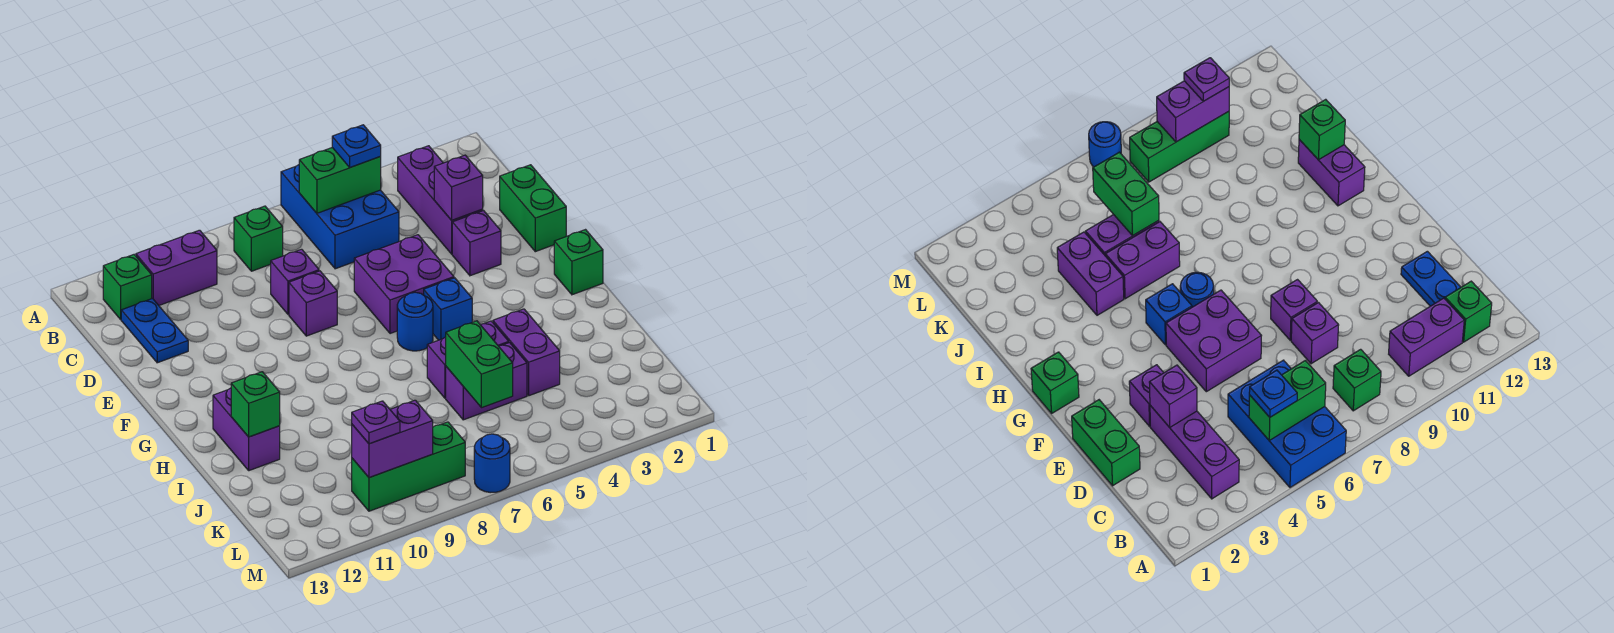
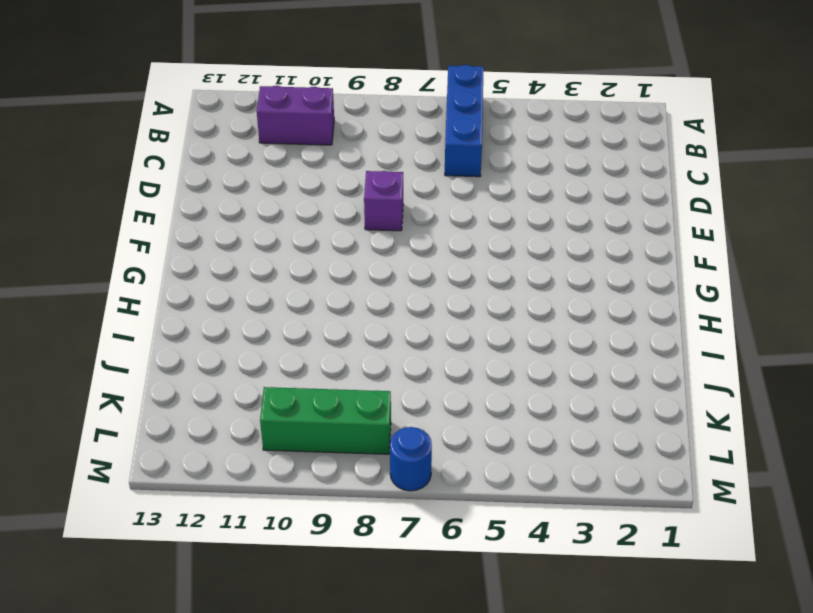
blue 1x3 brick [445,65,484,177] -> blue 2x3 brick [281,165,399,269]
none -> purple 1x3 brick [398,146,483,254]
none -> green 1x1 brick [234,206,283,271]
none -> green 1x1 brick [103,255,152,319]

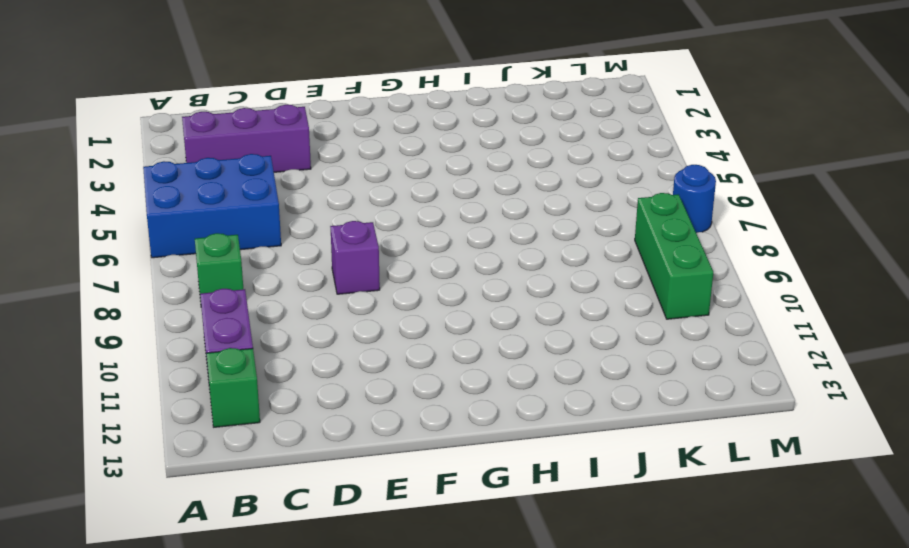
none -> blue 1x2 plate [121,299,188,363]
none -> green 1x2 brick [500,165,566,252]
none -> purple 1x1 brick [271,249,319,314]

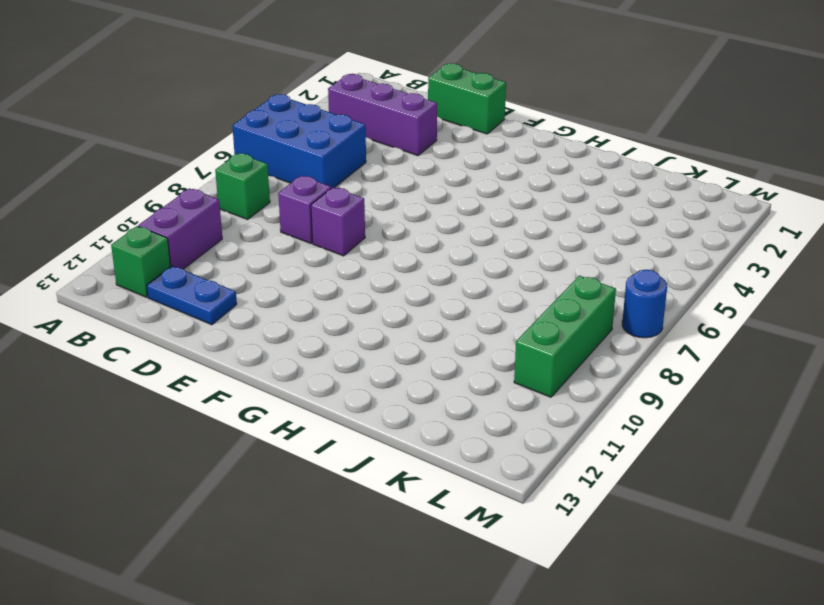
none -> purple 1x1 brick [452,211,501,276]
none -> purple 2x2 brick [354,235,454,334]
none -> green 1x1 brick [554,230,603,295]

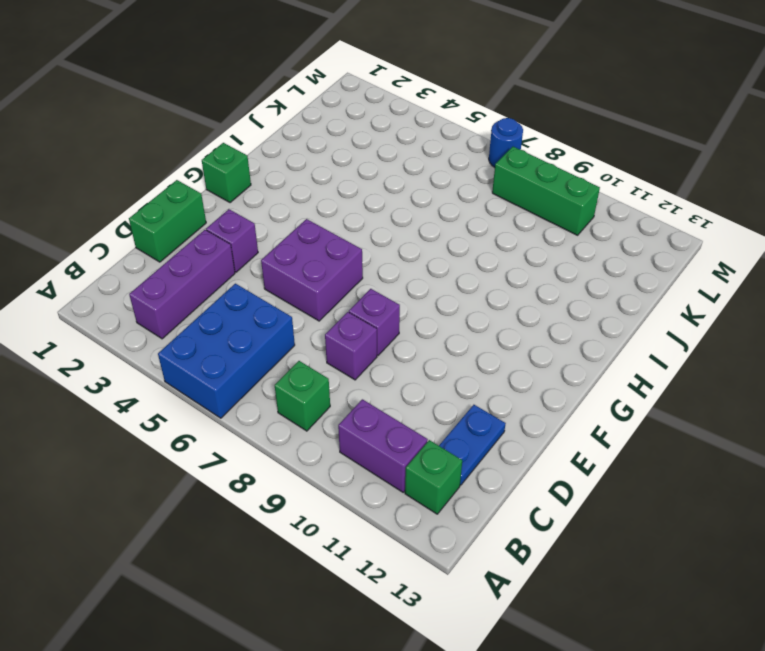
none -> blue 1x1 brick [424,278,472,340]
none -> blue 1x1 round brick [397,292,433,351]
none -> purple 1x2 brick [213,388,280,471]

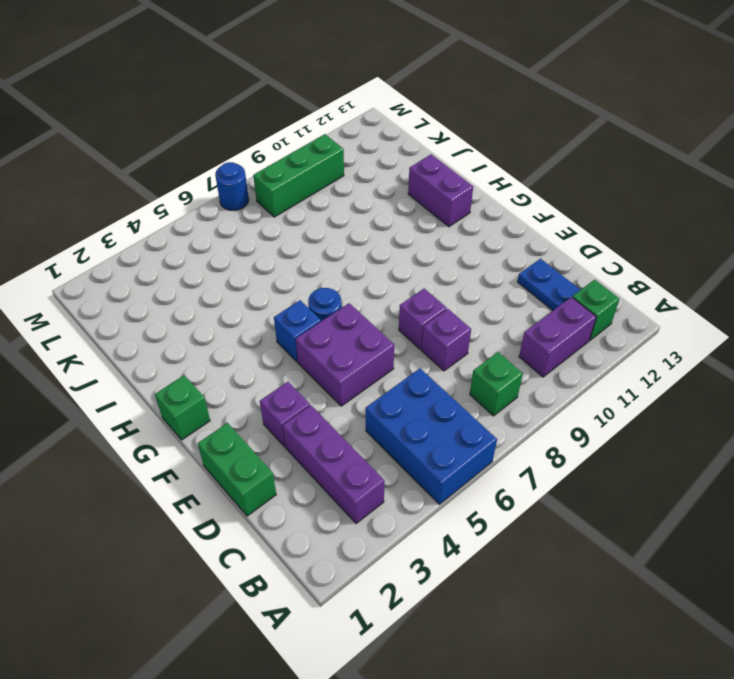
none -> purple 1x2 brick [493,309,560,396]
none -> purple 1x2 brick [427,321,509,398]
none -> purple 1x2 brick [446,343,527,420]

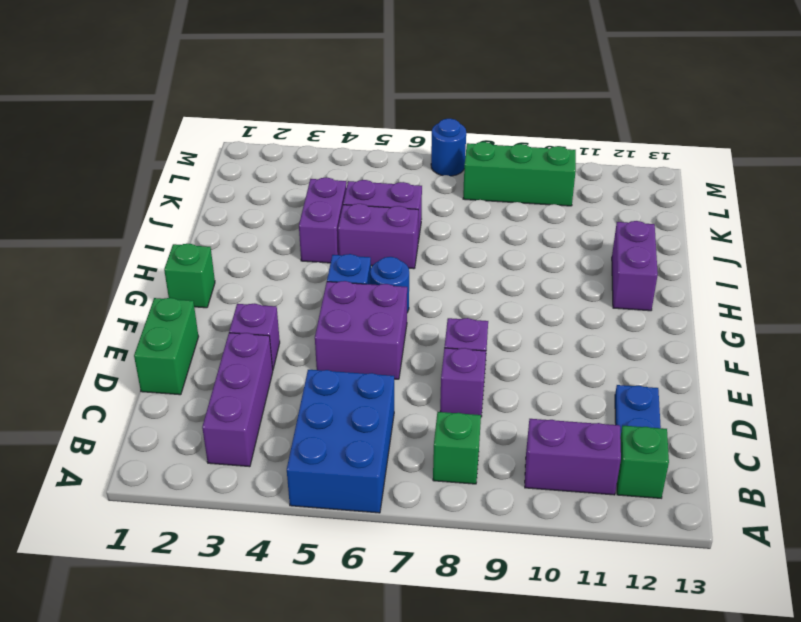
none -> green 1x2 brick [299,148,381,213]
none -> purple 1x1 brick [434,155,483,220]
none -> green 1x1 brick [231,372,280,437]

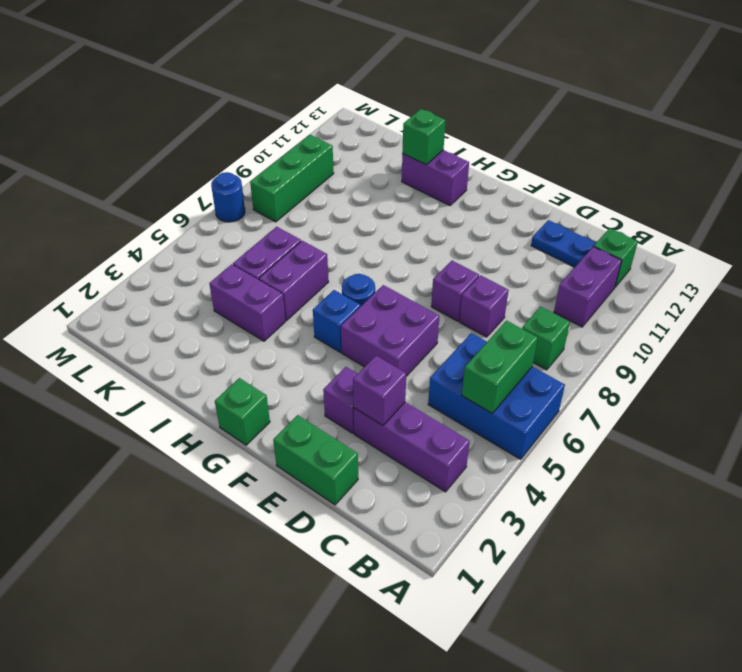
none -> green 1x2 brick [446,321,513,408]
none -> purple 1x2 brick [352,400,433,478]
none -> blue 1x1 plate [332,125,381,167]

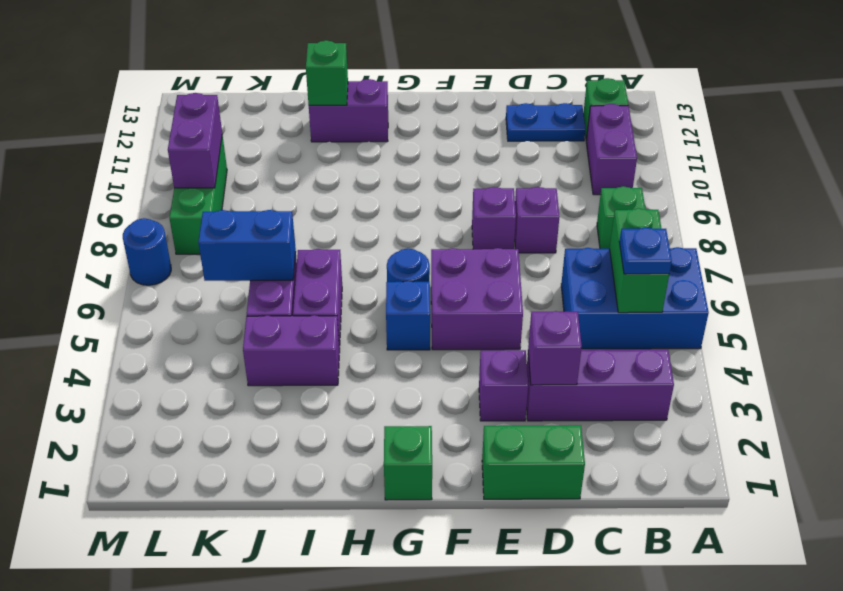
blue 1x2 brick [198,210,296,281] -> green 1x2 brick [446,321,513,408]
none -> purple 1x1 plate [352,401,400,444]

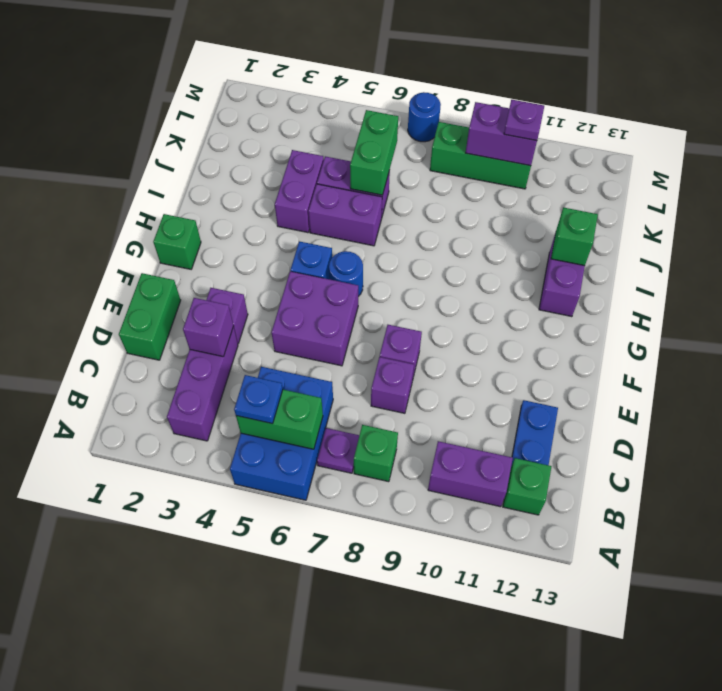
purple 1x1 plate [317,428,359,473] -> none

